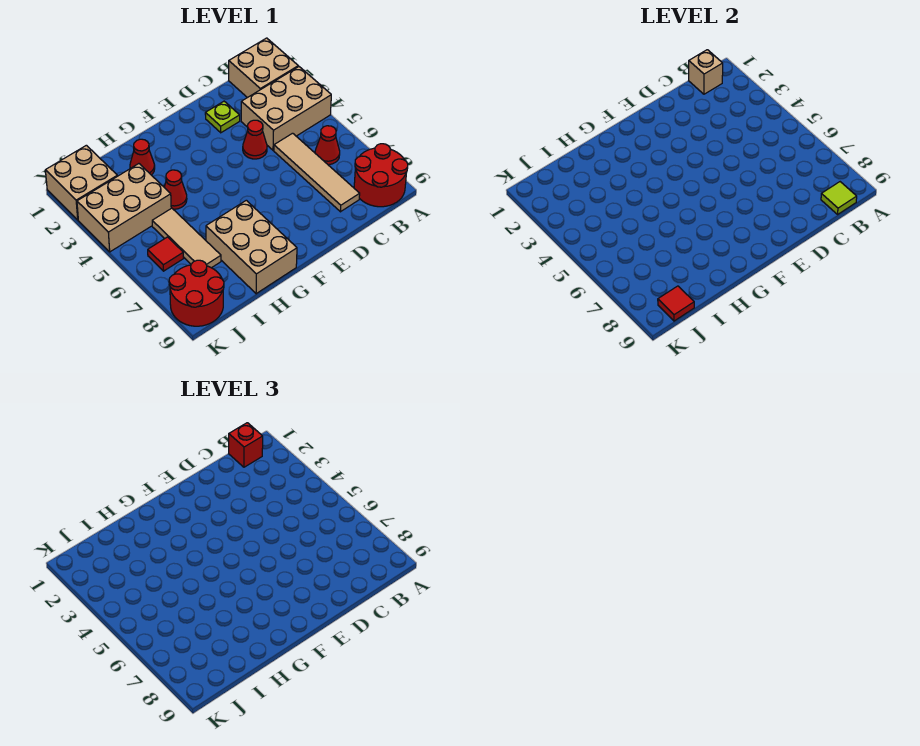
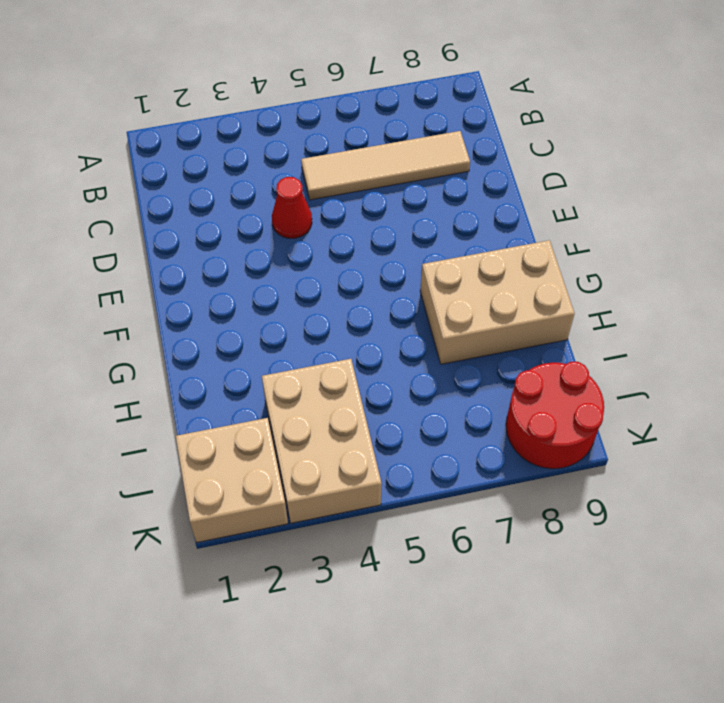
none -> tan 2x2 brick [229,38,298,98]
none -> tan 2x3 brick [241,67,331,150]
none -> red 2x2 round brick [354,144,408,207]

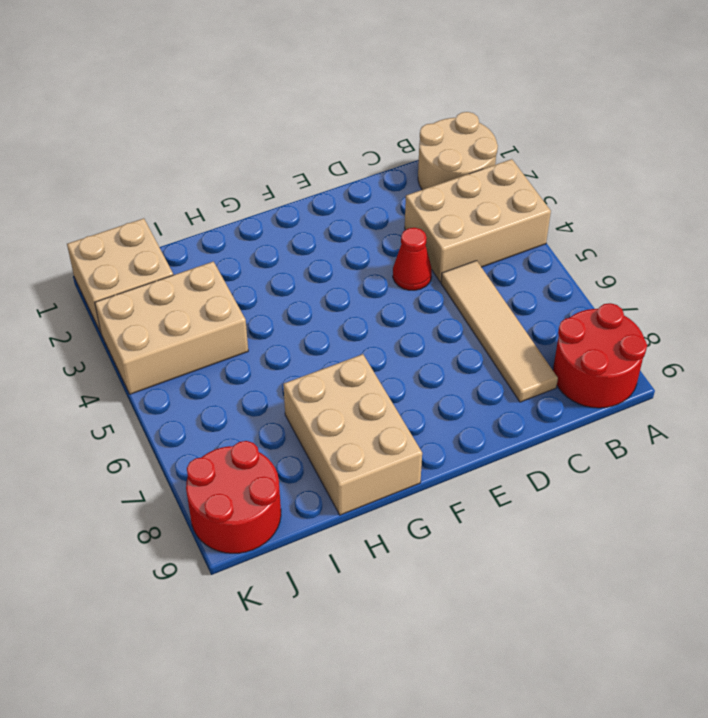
tan 2x2 round brick [418,112,498,190] -> tan 2x2 brick [229,38,298,98]
none -> red 1x1 cone [315,126,340,165]
none -> lime 1x1 plate [205,101,240,133]
none -> red 1x1 cone [130,139,155,175]

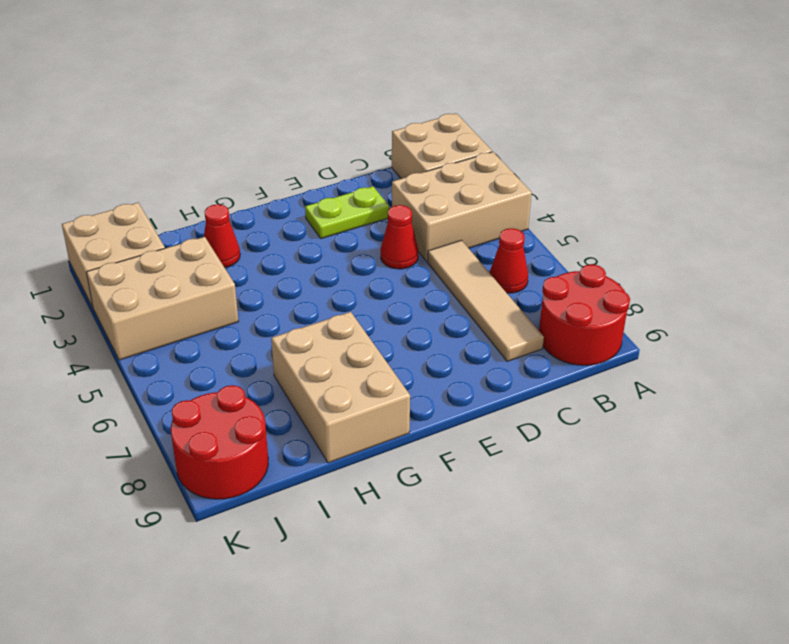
lime 1x2 plate [305,186,389,239] -> lime 1x1 plate [205,101,240,133]
none -> red 1x1 cone [164,170,187,209]
none -> tan 1x3 tile [152,208,221,268]
none -> red 1x1 tile [148,237,184,271]

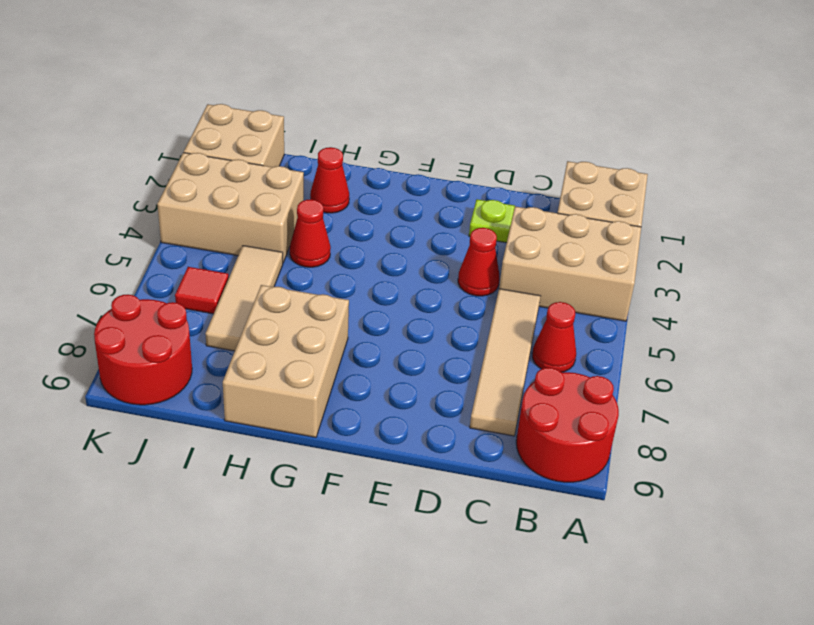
none -> tan 1x1 brick [689,50,723,94]
none -> lime 1x1 tile [821,182,857,214]
none -> red 1x1 tile [658,286,694,321]

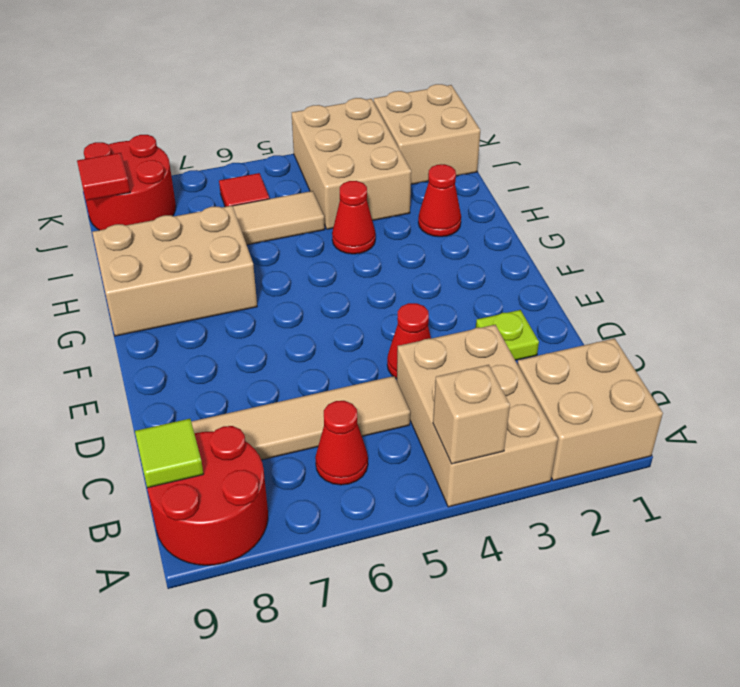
tan 1x1 brick [433,365,510,464] -> tan 1x1 brick moved to [689,50,723,94]
none -> red 1x1 brick [229,423,263,467]

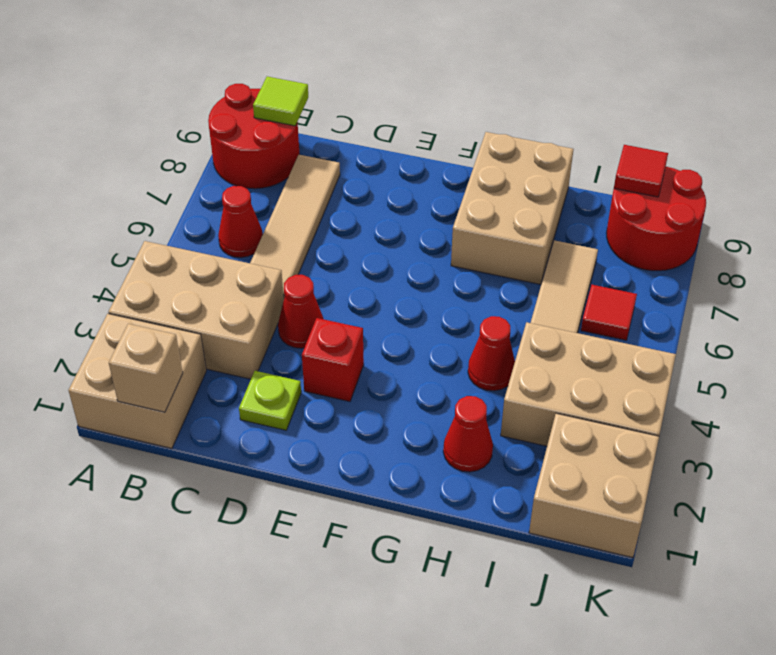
red 1x1 brick [302,318,364,402] -> red 1x1 brick moved to [229,423,263,467]

